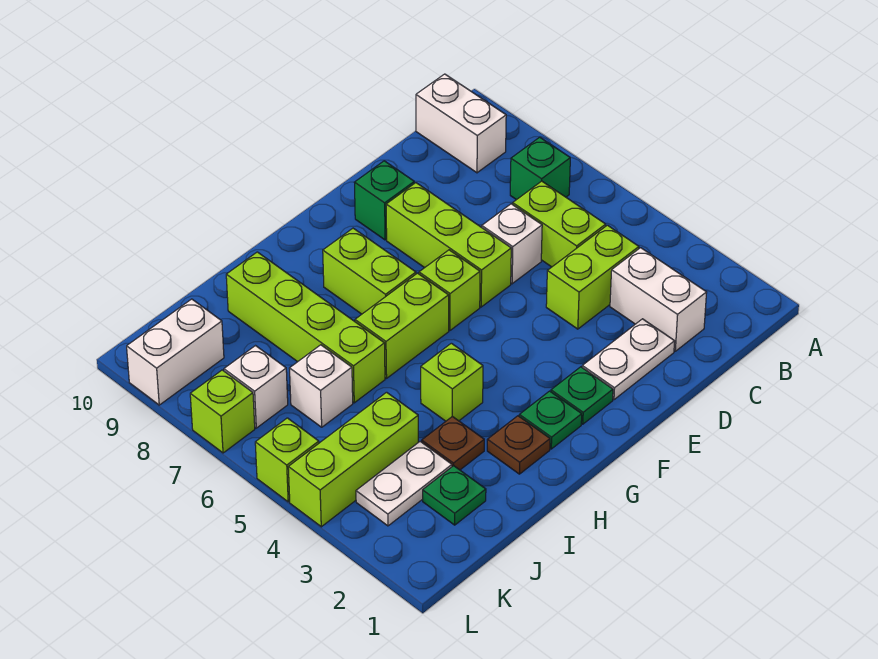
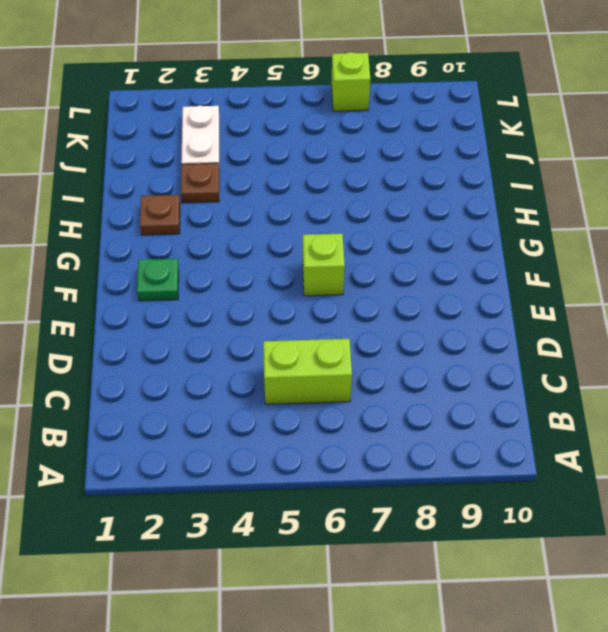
none -> green 1x1 brick [510,137,570,200]
none -> white 1x2 brick [416,74,506,173]
none -> white 1x2 brick [610,248,707,351]

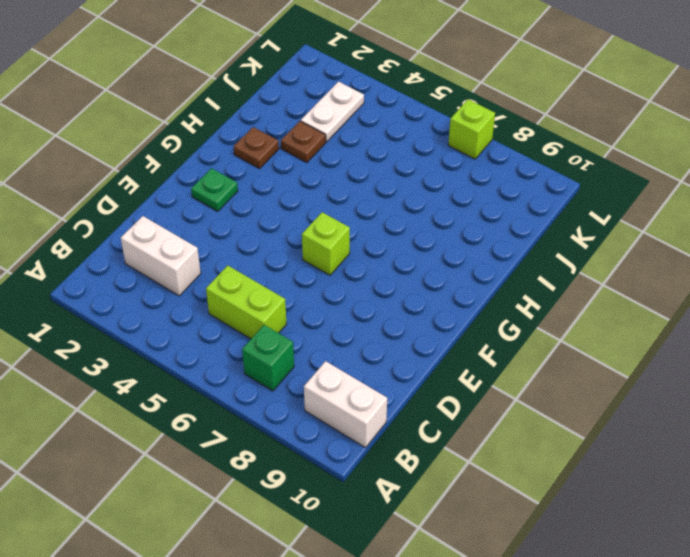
none -> lime 1x2 brick [546,225,639,329]
none -> white 1x2 plate [582,319,675,400]
none -> white 1x1 brick [482,204,542,284]

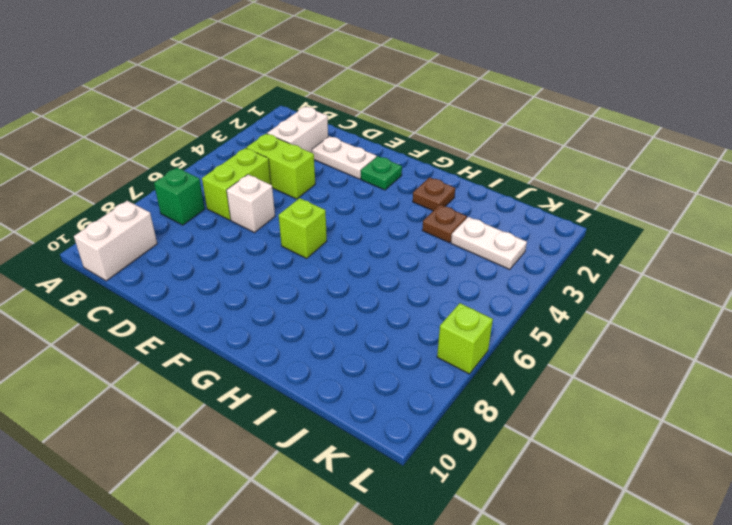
none -> lime 1x3 brick [386,183,511,307]
none -> green 1x1 brick [354,161,414,240]
none -> green 1x1 plate [519,391,582,449]

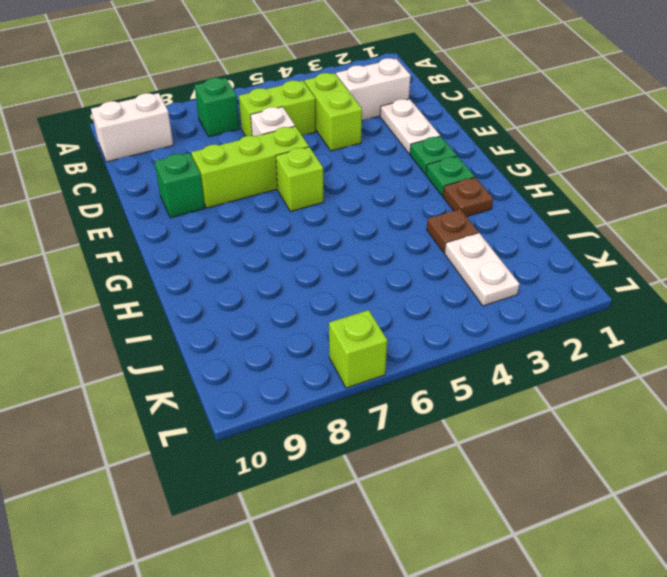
none -> lime 1x2 brick [355,273,449,378]
none -> lime 1x2 brick [323,228,416,314]
none -> lime 1x1 brick [421,343,483,421]

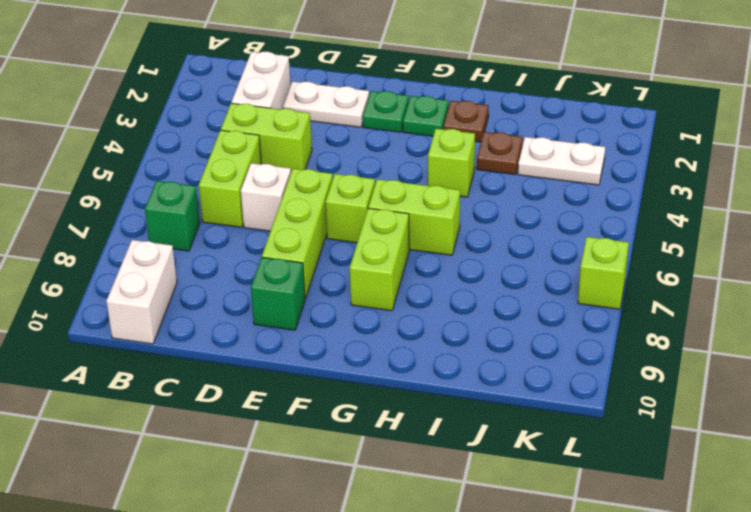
none -> lime 1x4 brick [226,252,385,403]
none -> green 1x1 plate [423,466,486,525]
none -> lime 1x3 brick [288,392,418,527]

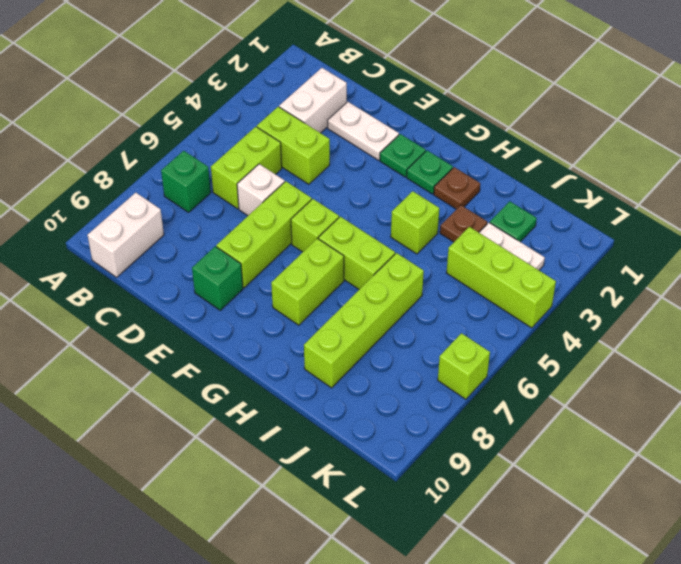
none -> white 1x1 brick [290,345,353,427]
none -> white 1x1 brick [224,346,288,428]
none -> white 1x2 brick [127,299,224,405]

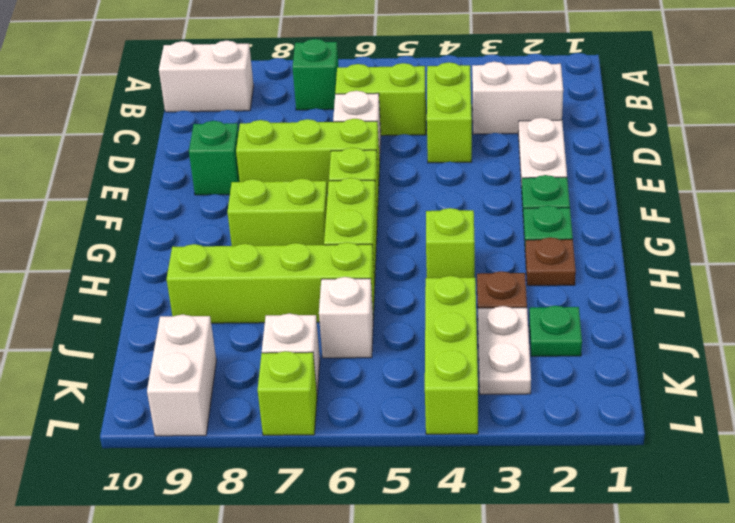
none -> lime 1x1 brick [255,418,319,502]

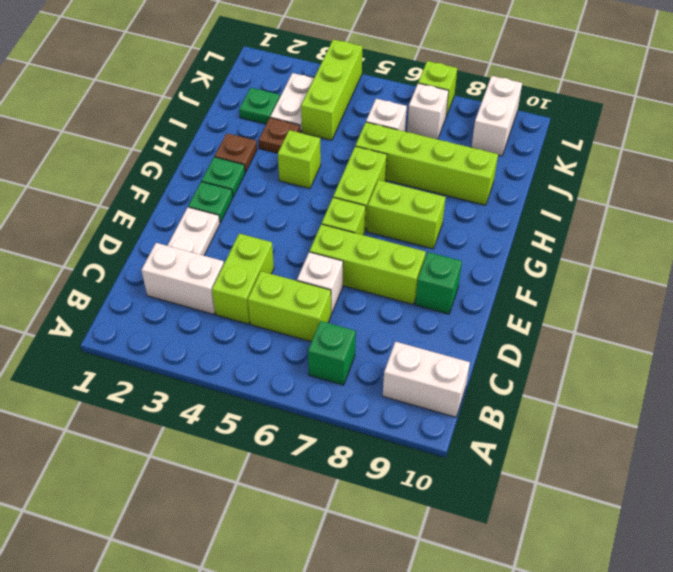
none -> lime 1x1 brick [255,418,319,502]

